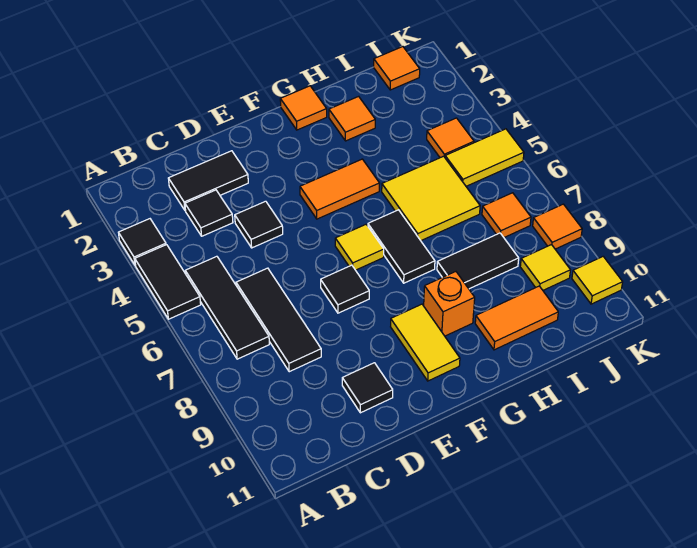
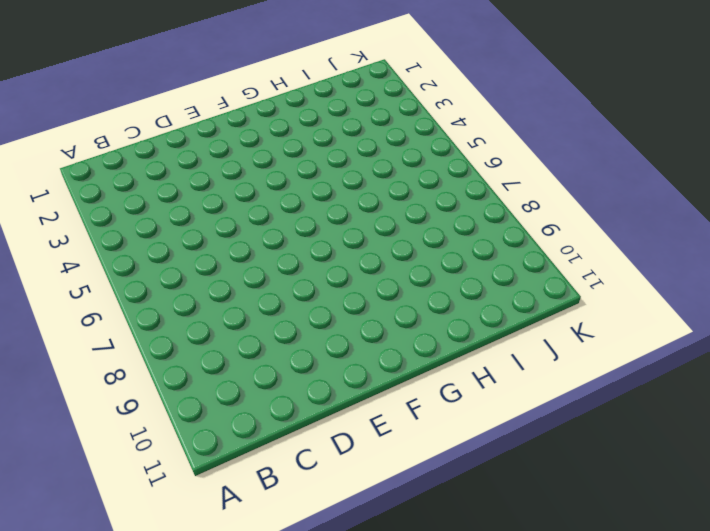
none -> black 1x1 tile [118,219,166,265]
none -> black 1x2 tile [135,245,201,319]
none -> black 1x3 tile [185,256,269,359]

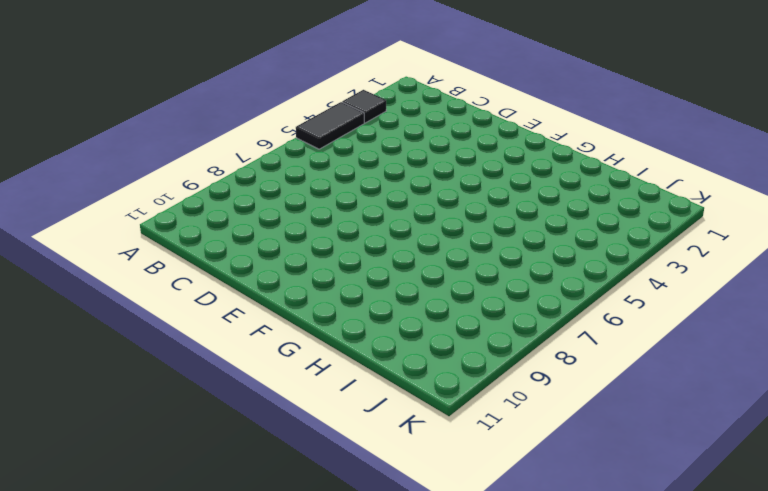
none -> black 1x3 tile [185,256,269,359]
none -> black 1x2 tile [168,151,248,210]
none -> black 1x1 tile [185,190,233,236]

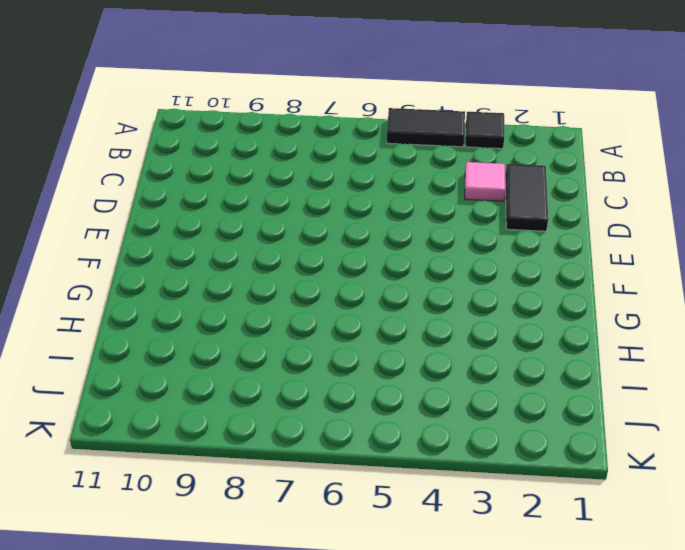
pink 1x1 tile [465,162,505,201] -> black 1x1 tile [185,190,233,236]
none -> black 1x3 tile [185,256,269,359]
none -> black 1x3 tile [236,268,321,372]
none -> black 1x1 tile [235,201,283,248]

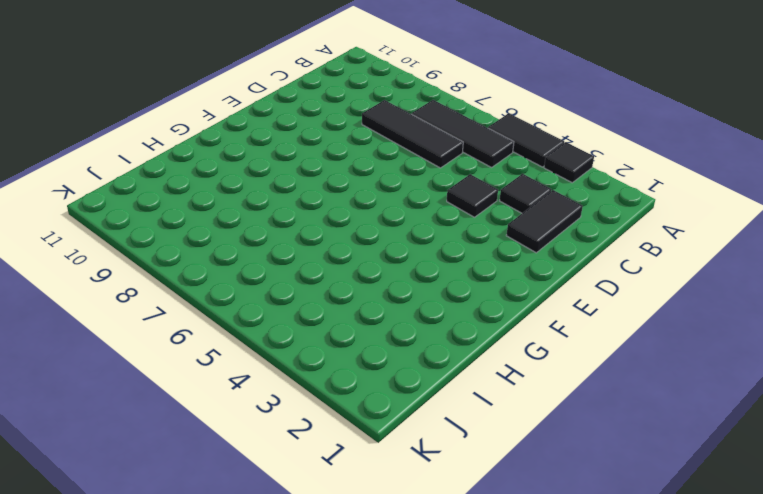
none -> black 1x1 tile [342,363,393,413]
none -> black 1x1 tile [321,265,369,313]
none -> orange 1x2 tile [300,159,380,219]

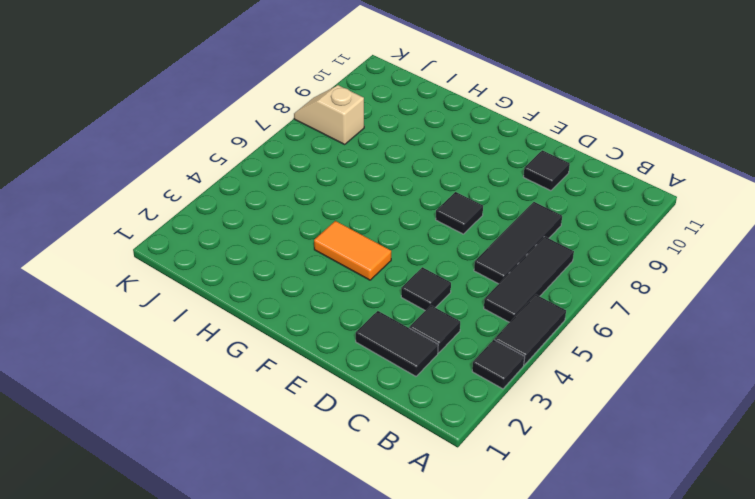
tan 1x2 slope [294,85,364,144] -> orange 1x1 tile [533,204,582,249]
none -> yellow 1x1 tile [335,225,384,270]
none -> yellow 1x2 tile [391,304,460,381]
none -> orange 1x1 tile [280,86,327,130]

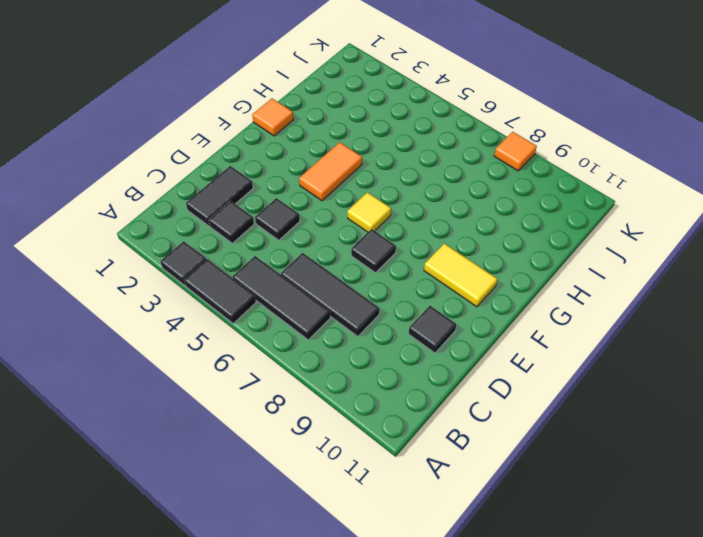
none -> black 1x2 tile [368,210,435,283]
none -> orange 1x1 brick [424,272,475,336]
none -> orange 1x1 tile [329,96,375,141]

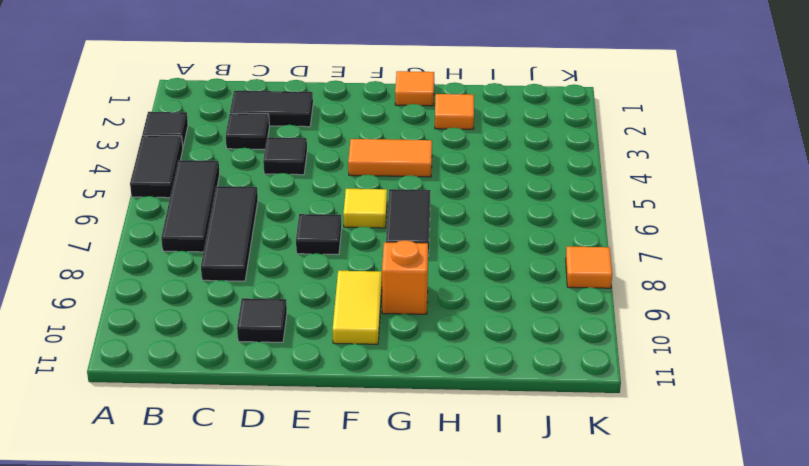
none -> yellow 2x2 tile [382,156,480,241]
none -> black 1x2 tile [437,233,519,289]
none -> orange 1x2 tile [475,286,558,350]

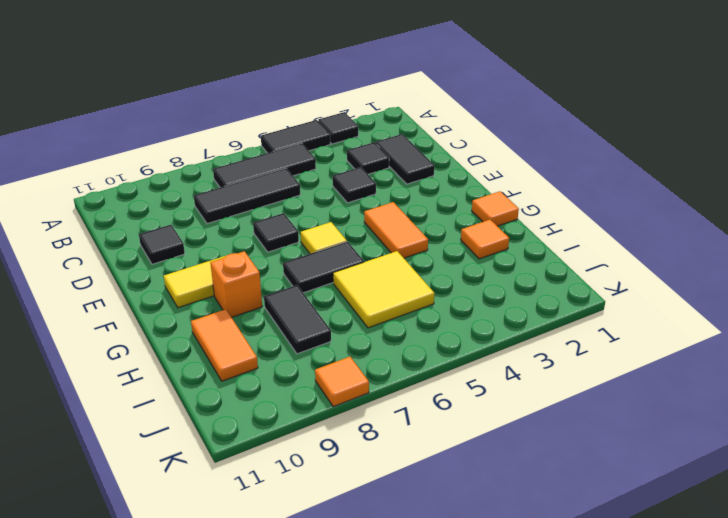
none -> orange 1x1 tile [374,47,420,90]
none -> orange 1x1 tile [427,118,474,158]
none -> yellow 1x2 tile [445,129,524,186]

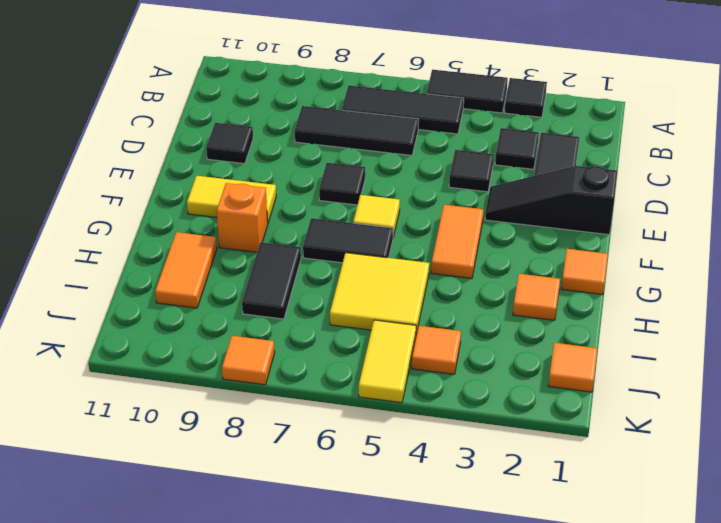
black 1x3 slope [485,166,618,235] -> none
none -> orange 1x1 tile [482,193,531,237]
none -> yellow 1x1 tile [520,245,570,290]
none -> yellow 1x1 tile [572,257,623,304]

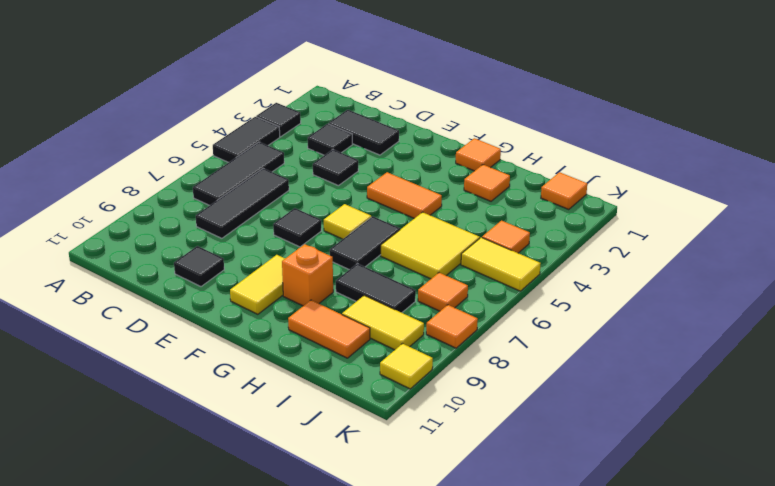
yellow 1x2 tile [342,295,424,350] -> yellow 1x1 tile [520,245,570,290]

